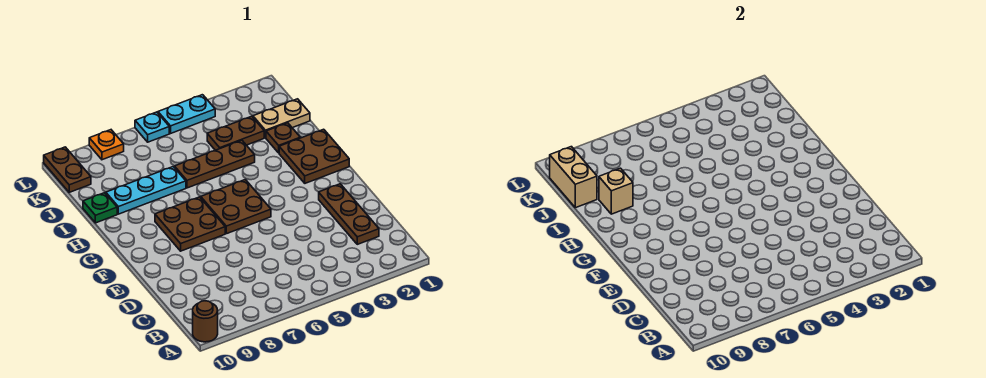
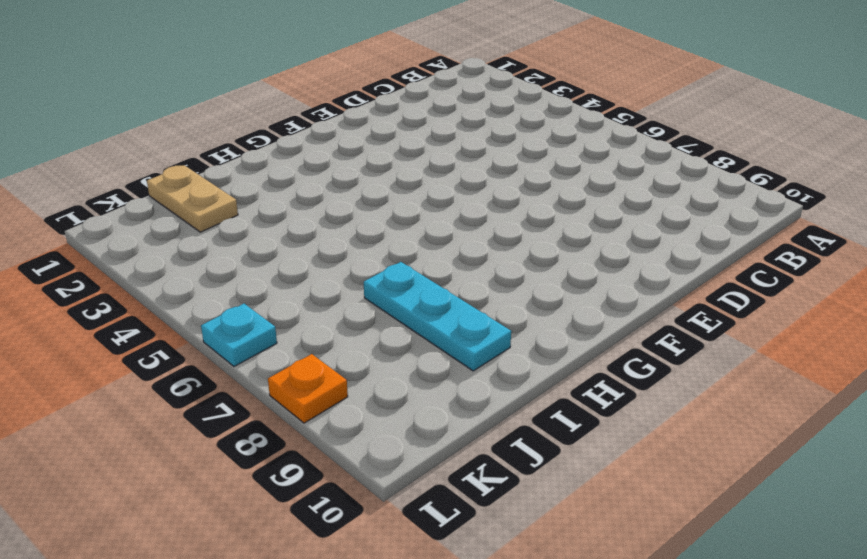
none -> brown 1x1 round brick [193,301,218,342]
none -> brown 1x3 plate [319,184,379,244]
none -> brown 2x2 plate [201,180,271,234]

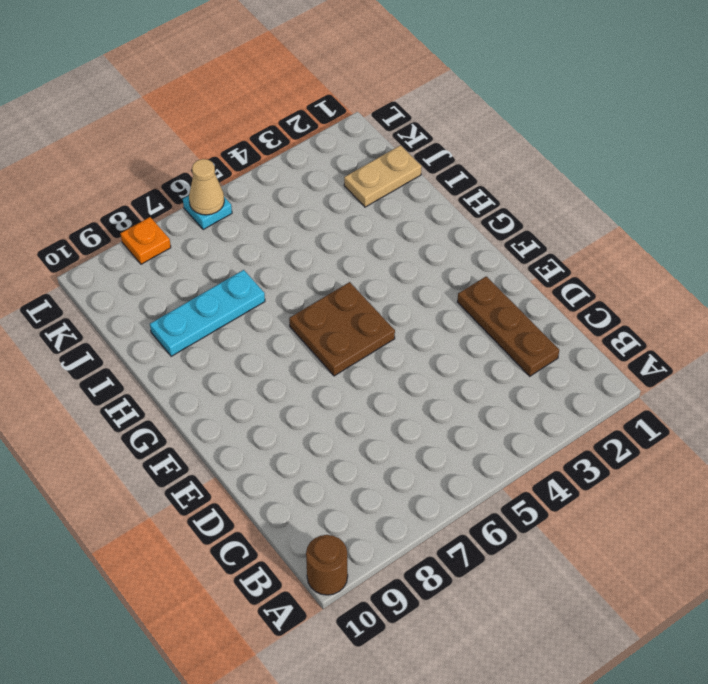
tan 1x1 cone [189,159,224,215] -> none
none -> brown 2x2 plate [155,197,225,251]
none -> brown 2x2 plate [279,129,349,183]
none -> brown 1x1 plate [266,123,300,153]

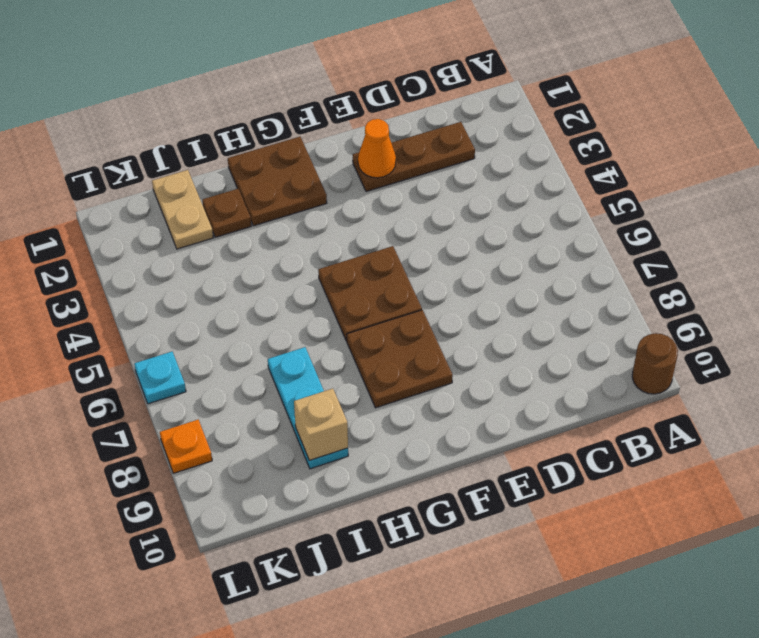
orange 1x1 cone [358,119,396,178] -> none
none -> brown 1x3 plate [175,140,255,188]
none -> green 1x1 plate [83,193,117,223]
none -> brown 1x2 plate [207,116,264,150]

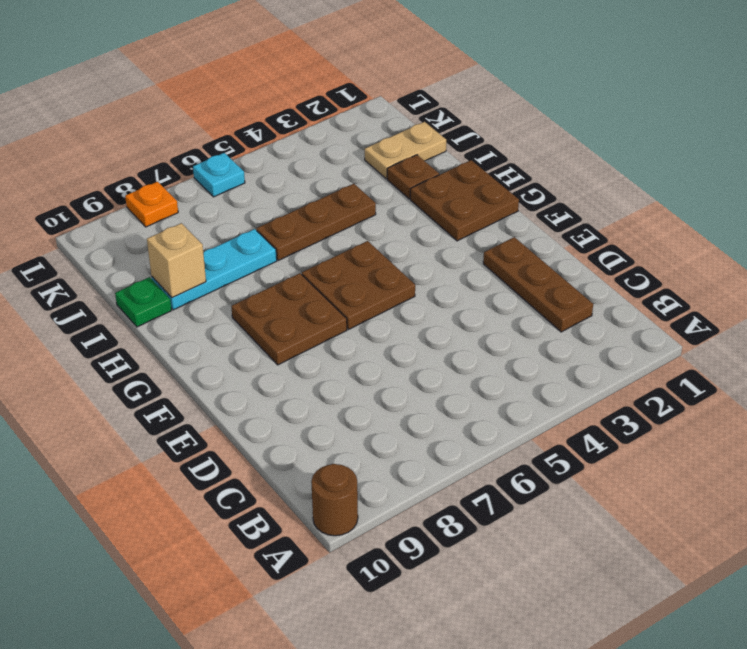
none -> brown 1x2 plate [207,116,264,150]
none -> brown 1x2 plate [44,147,91,192]
none -> cyan 1x2 plate [158,95,215,133]

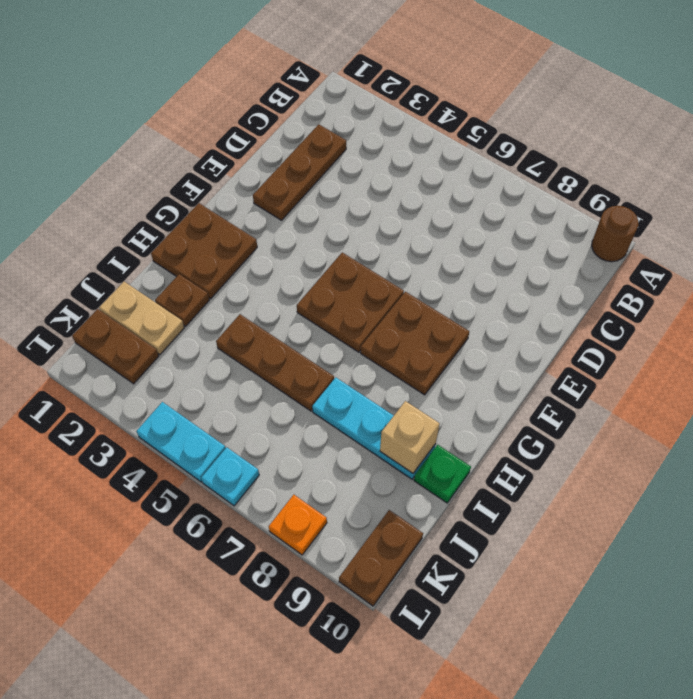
brown 1x2 plate [72,309,159,384] -> brown 1x2 plate moved to [207,116,264,150]
none -> tan 1x2 brick [549,147,597,208]

